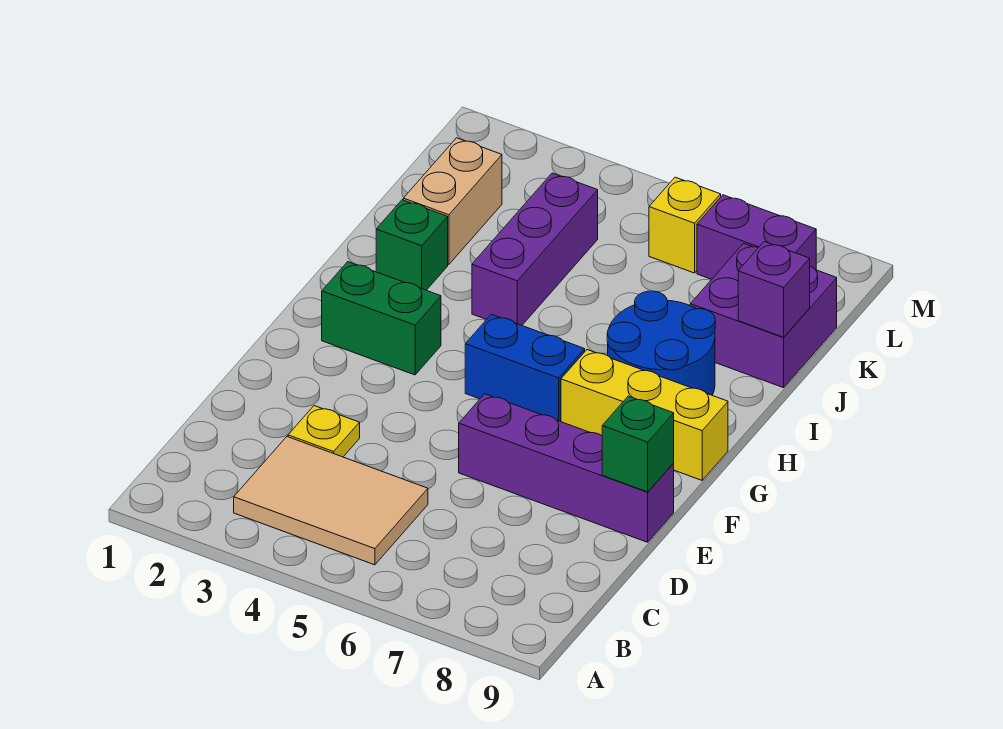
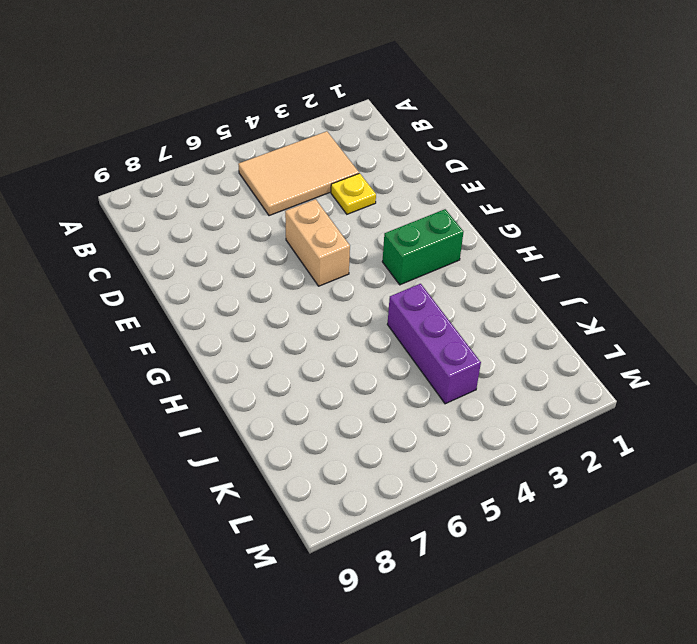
tan 1x2 brick [285,199,350,286] -> tan 1x2 brick moved to [403,138,502,265]
none -> purple 1x4 brick [459,394,674,542]
none -> blue 1x2 brick [465,314,585,422]
none -> yellow 1x3 brick [561,350,728,480]

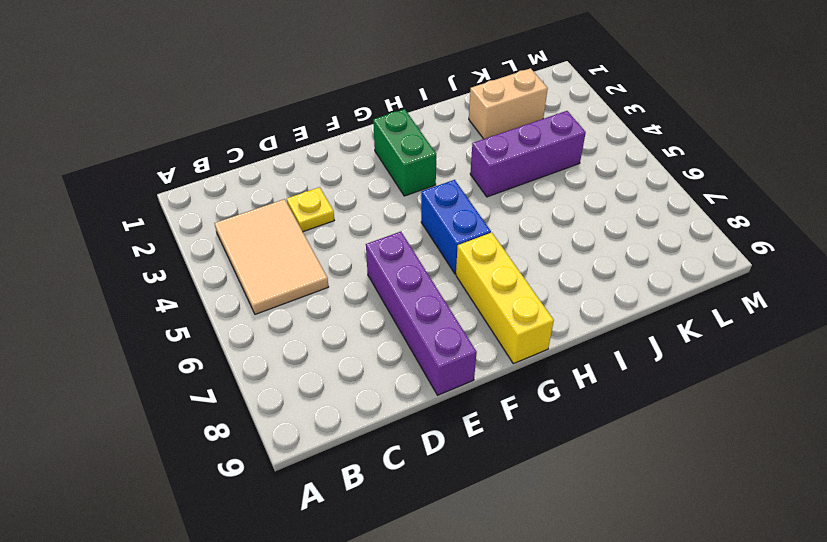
none -> blue 2x2 round brick [607,291,715,395]
none -> green 1x1 brick [376,200,448,290]
none -> purple 2x2 brick [690,243,837,388]

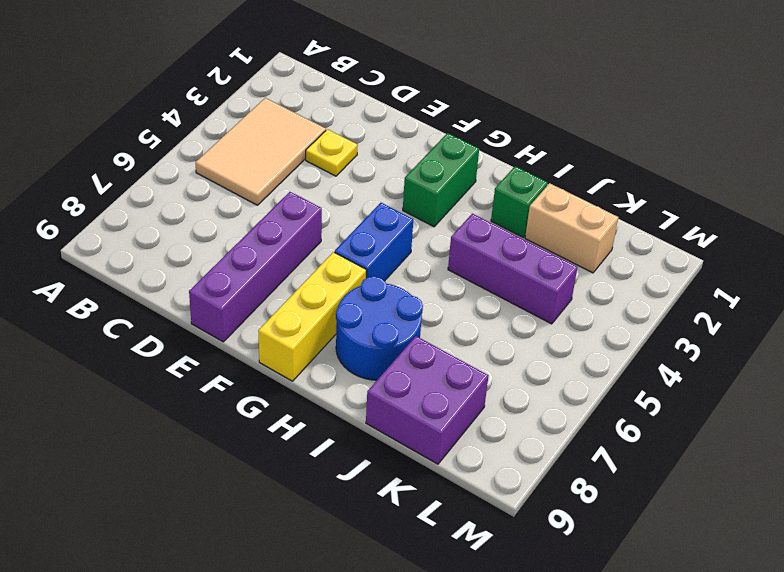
none -> yellow 1x1 brick [649,177,721,273]
none -> purple 1x2 brick [697,195,816,279]
none -> green 1x1 brick [602,396,674,492]

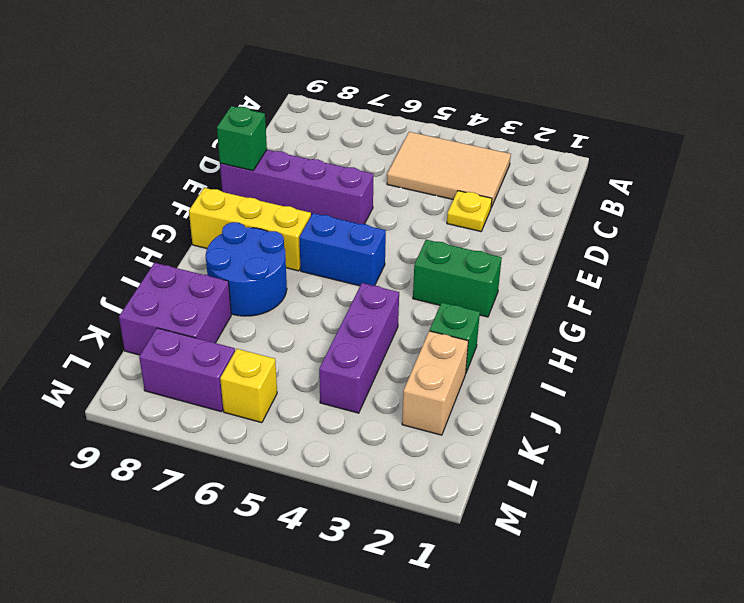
none -> purple 1x1 brick [738,242,810,337]

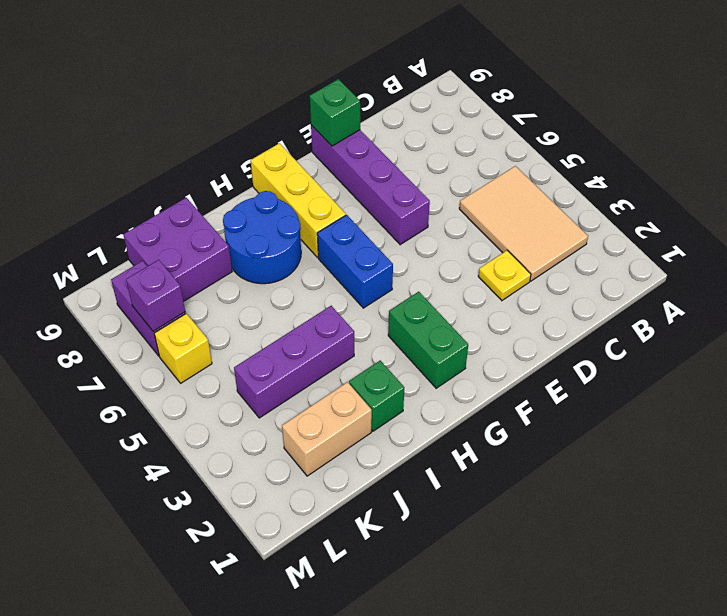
purple 1x1 brick [126,260,185,331] -> purple 1x1 brick moved to [738,242,810,337]

